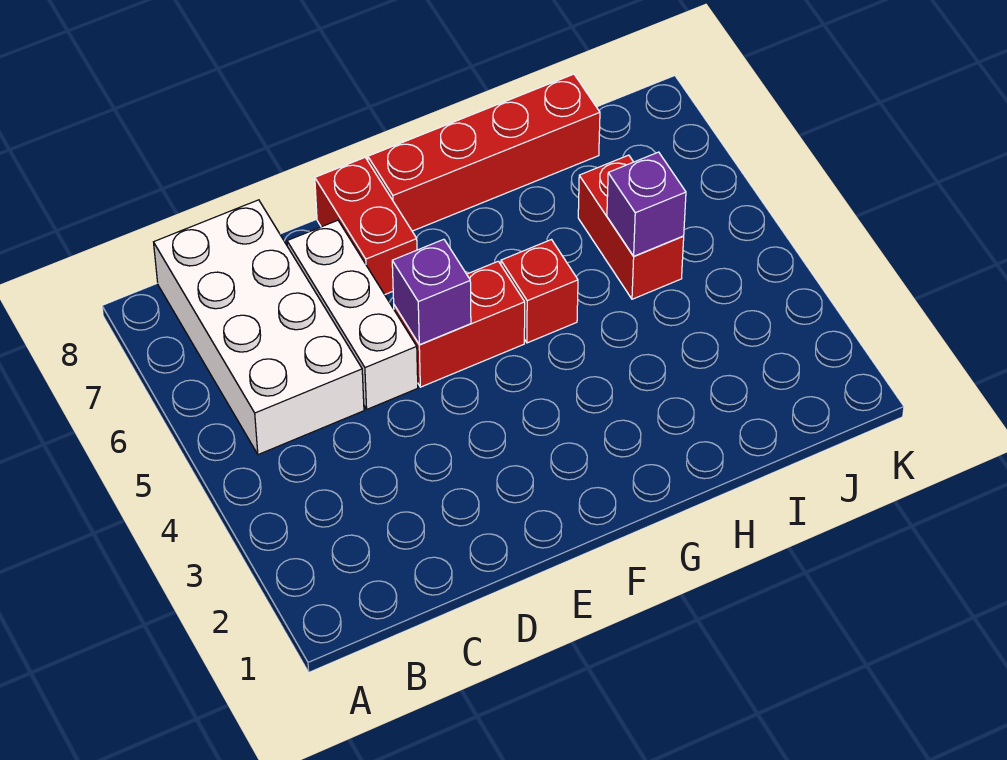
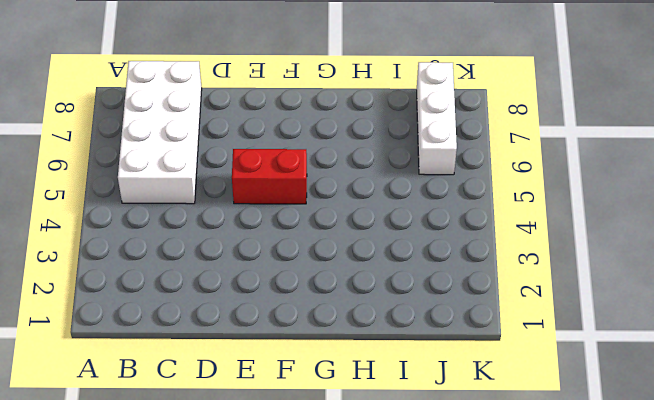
white 1x3 brick [417,62,457,175] -> white 1x3 brick moved to [287,220,418,409]
none -> red 1x2 brick [315,158,417,295]
none -> red 1x4 brick [368,74,600,231]

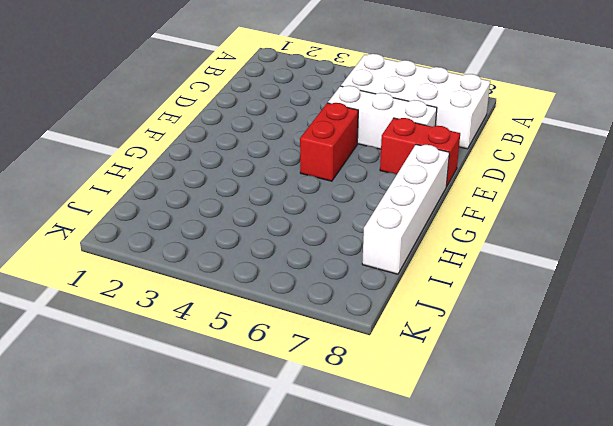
white 1x4 brick [362,144,449,274] -> red 1x4 brick [368,74,600,231]
none -> red 1x1 brick [501,240,578,343]
none -> red 1x2 brick [578,155,684,299]

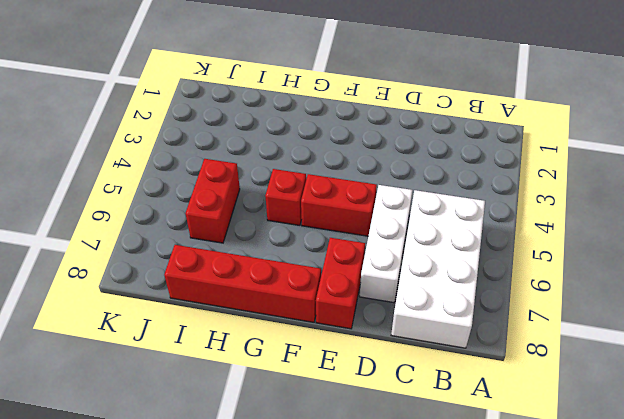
none -> purple 1x1 brick [392,239,471,345]
none -> purple 1x1 brick [607,152,686,256]

